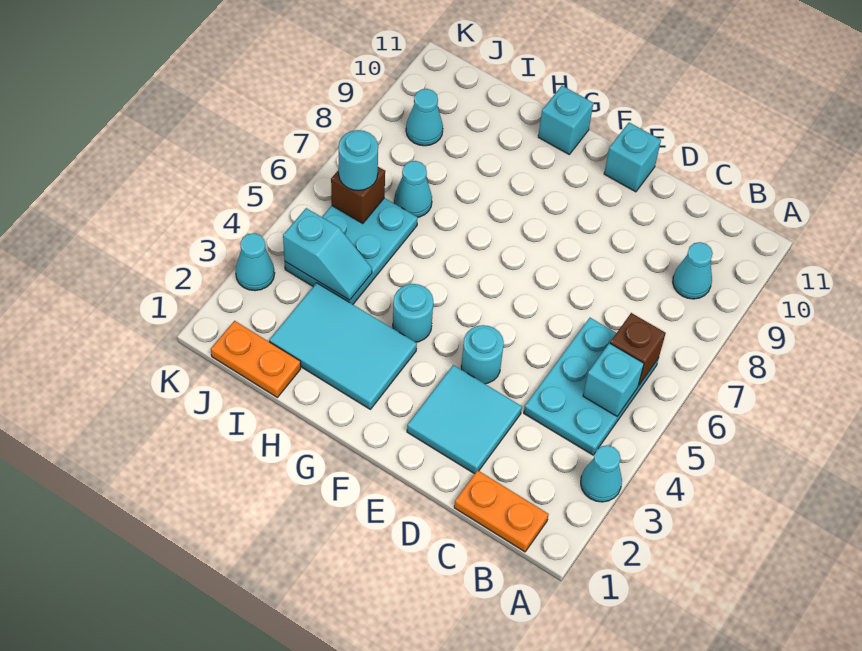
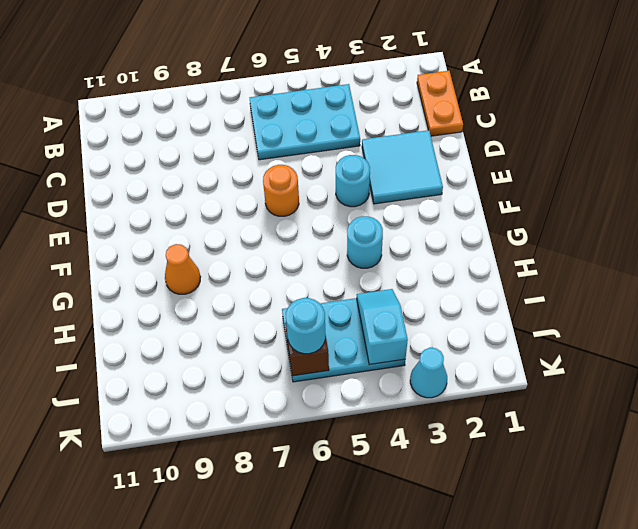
orange 1x1 round brick [263,165,299,216] -> none
orange 1x1 cone [165,244,201,294] -> none
none -> cyan 1x1 cone [581,445,622,502]
none -> cyan 1x1 cone [673,242,713,299]
none -> cyan 1x1 brick [604,123,661,192]

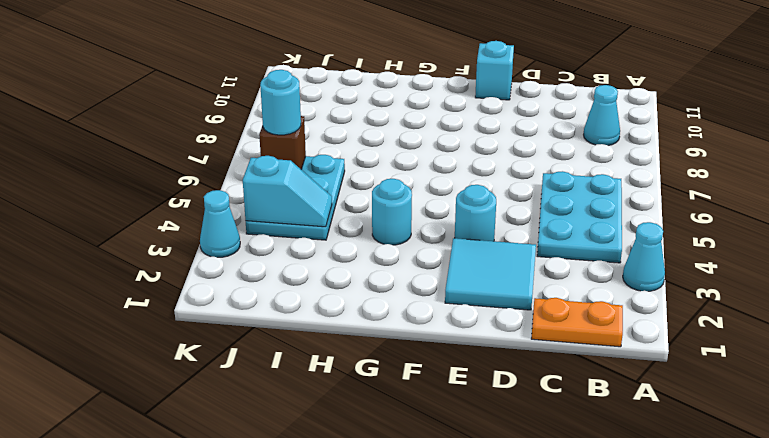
none -> cyan 2x3 tile [269,283,417,409]
none -> cyan 1x1 brick [538,86,593,154]
none -> orange 1x2 plate [211,321,301,397]

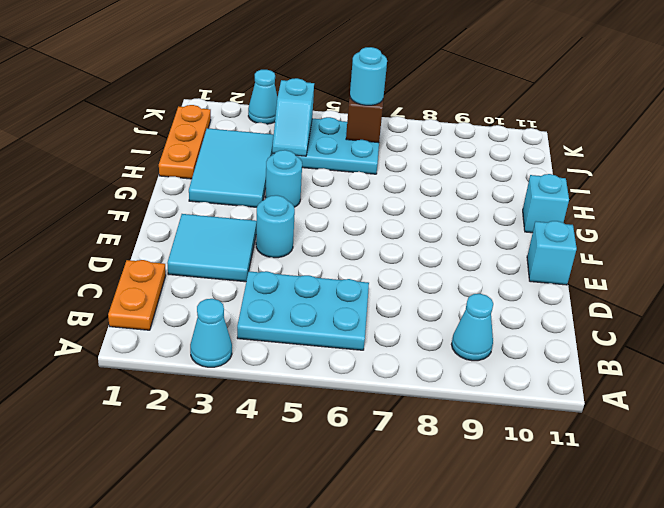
orange 1x3 plate [159,105,211,179] -> orange 1x2 plate [211,321,301,397]
none -> cyan 1x1 cone [394,161,432,217]
none -> cyan 1x1 cone [406,89,443,146]
none -> cyan 1x1 brick [583,343,644,416]

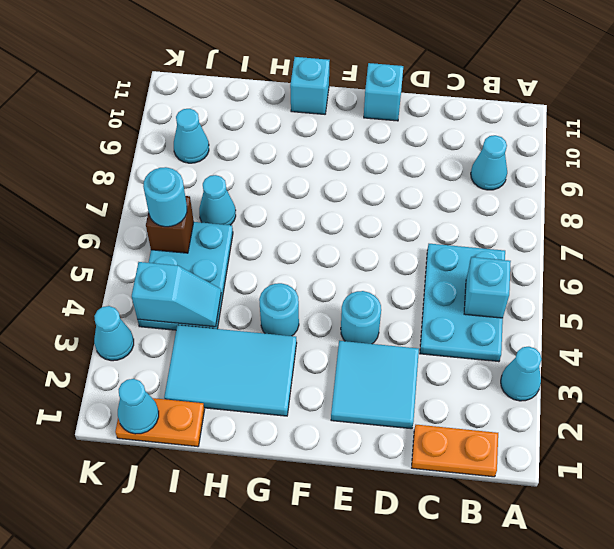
cyan 1x1 cone [118,379,159,434] -> none
none -> brown 1x1 brick [610,313,666,386]

